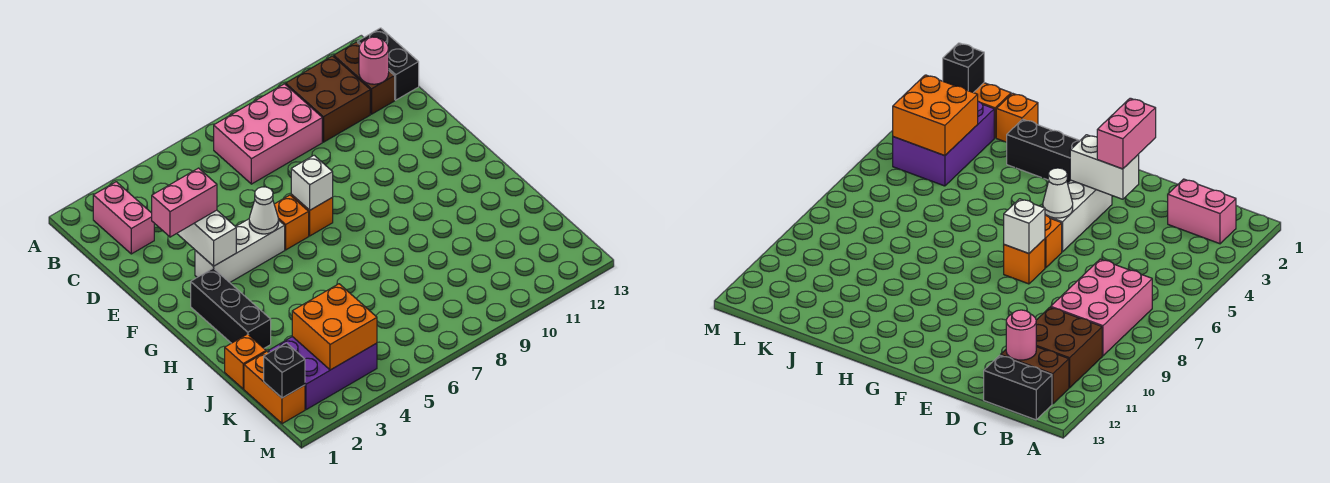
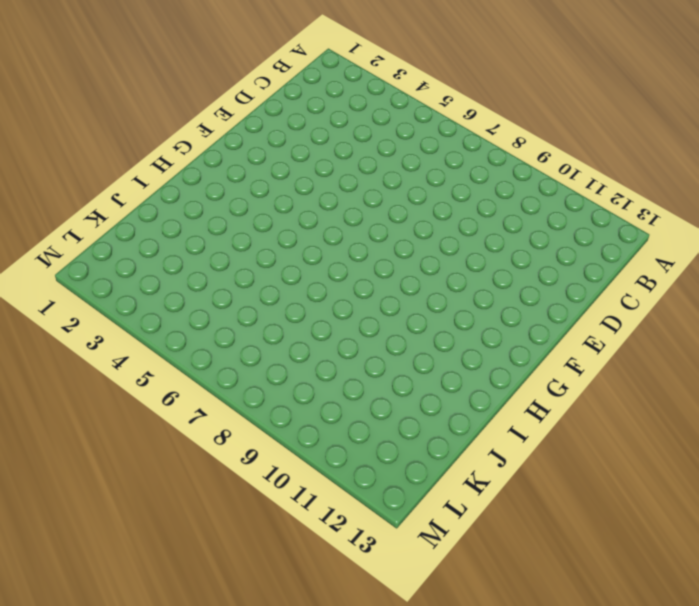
none -> pink 1x2 brick [93,182,154,254]
none -> pink 2x3 brick [214,84,322,184]
none -> brown 2x2 brick [286,56,370,142]

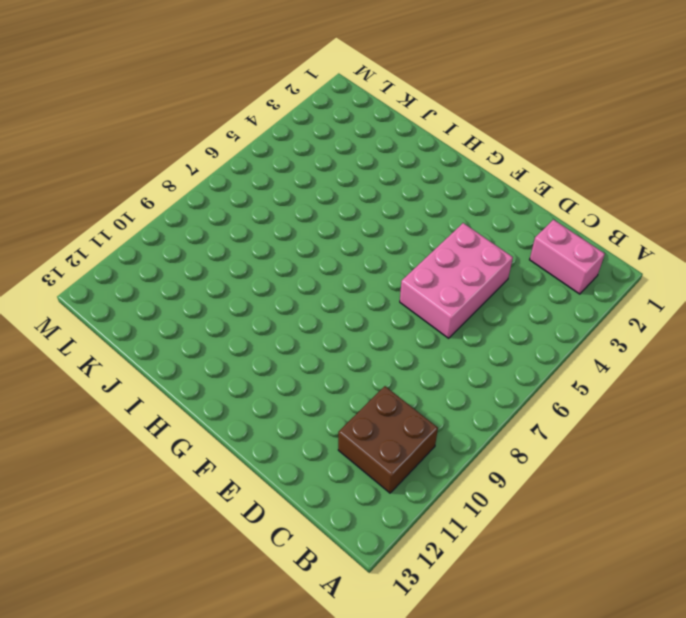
pink 2x3 brick [400,223,513,338] -> pink 2x3 brick moved to [214,84,322,184]
none -> brown 1x2 brick [334,42,395,114]
none -> black 1x2 brick [358,28,419,100]
none -> white 1x3 brick [195,219,285,282]

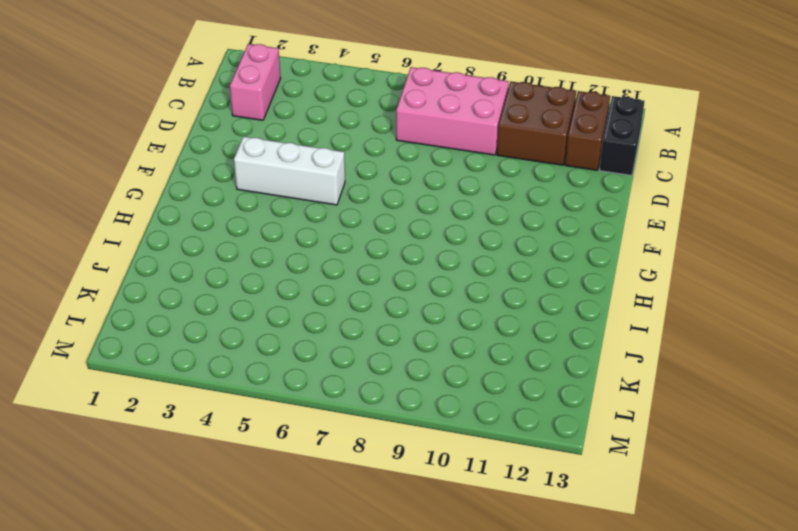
none -> orange 1x1 brick [274,195,309,250]
none -> orange 1x1 brick [291,194,333,236]
none -> black 1x3 brick [191,268,271,348]

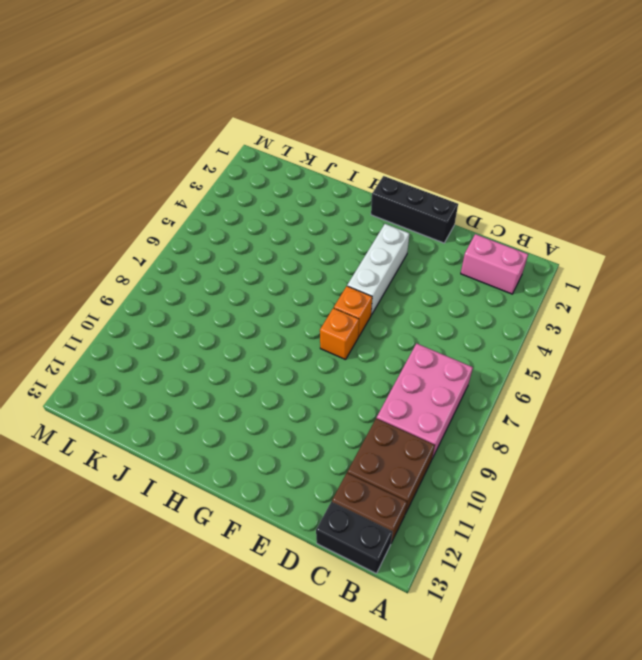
black 1x3 brick [371,176,458,243] -> black 1x3 brick moved to [191,268,271,348]
none -> orange 1x1 brick [225,334,266,389]
none -> orange 1x2 brick [244,352,305,424]
none -> purple 2x3 brick [268,337,377,410]

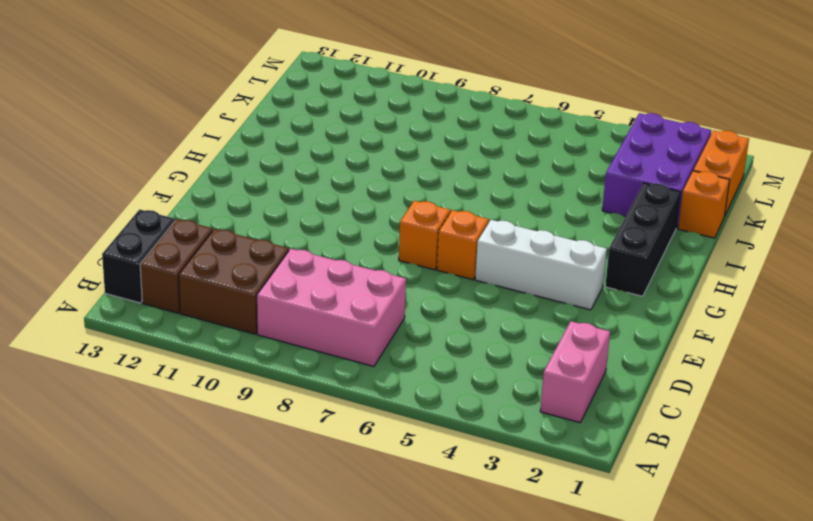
purple 2x3 brick [602,113,711,228] -> purple 2x3 brick turned to [268,337,377,410]
none -> pink 1x1 round brick [359,37,389,84]
none -> white 1x2 brick [177,210,236,266]
none -> white 1x1 cone [249,187,279,234]

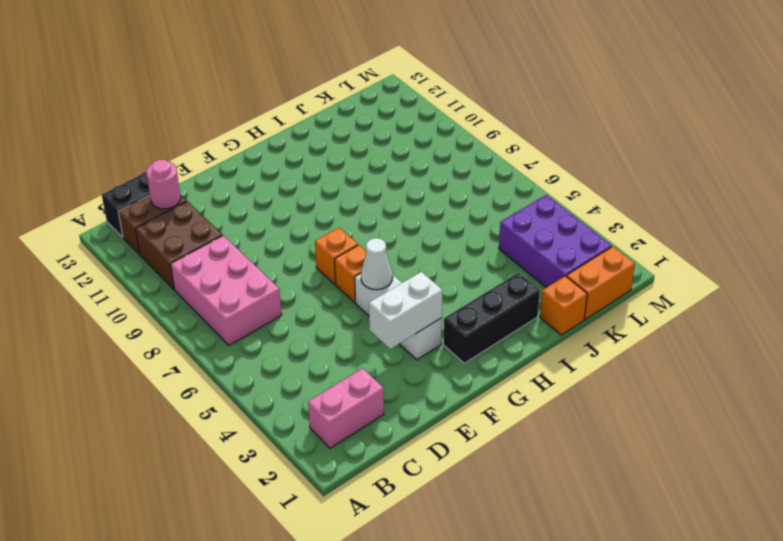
none -> white 1x1 brick [291,155,333,210]
none -> orange 2x2 brick [292,284,377,370]
none -> black 1x1 brick [264,343,305,398]

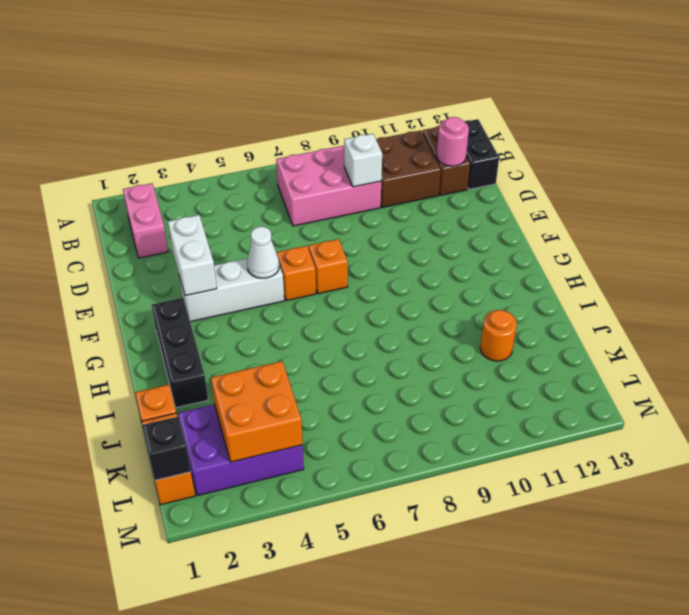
white 1x1 brick [344,134,382,187] -> white 1x1 brick moved to [291,155,333,210]
orange 1x1 round brick [480,310,517,361] -> none
none -> pink 1x2 brick [152,168,217,237]

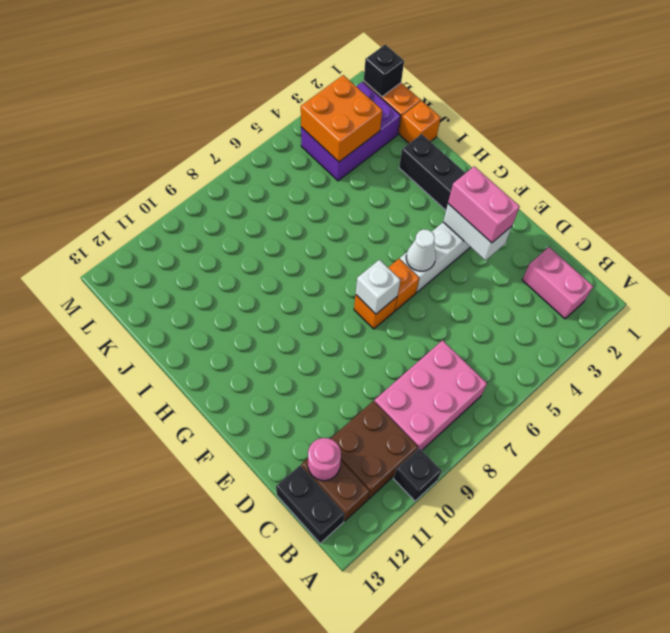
black 1x1 brick [393,448,442,501] -> none
pink 1x2 brick [448,166,520,243] -> pink 1x2 brick turned to [152,168,217,237]

